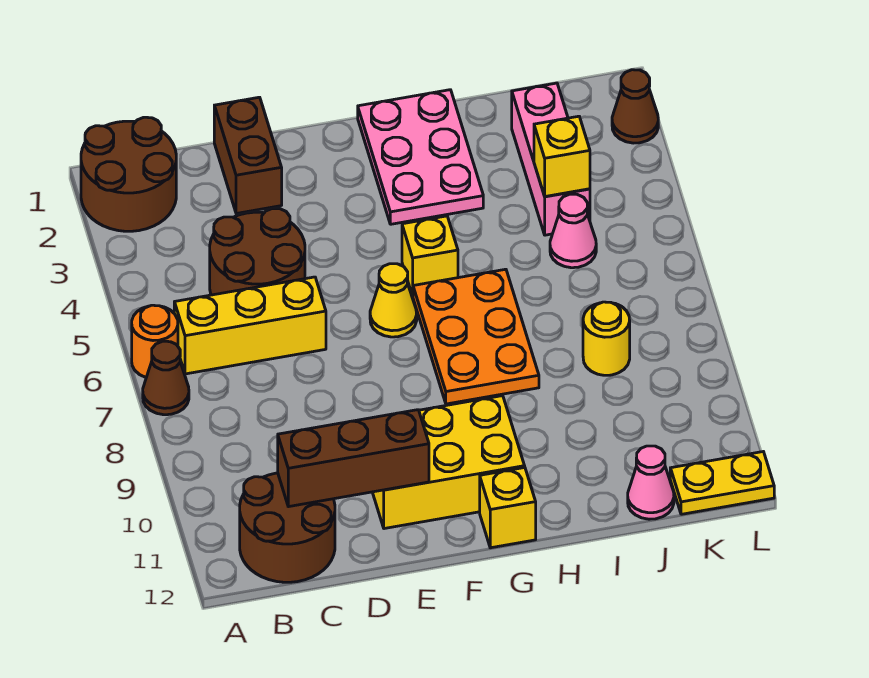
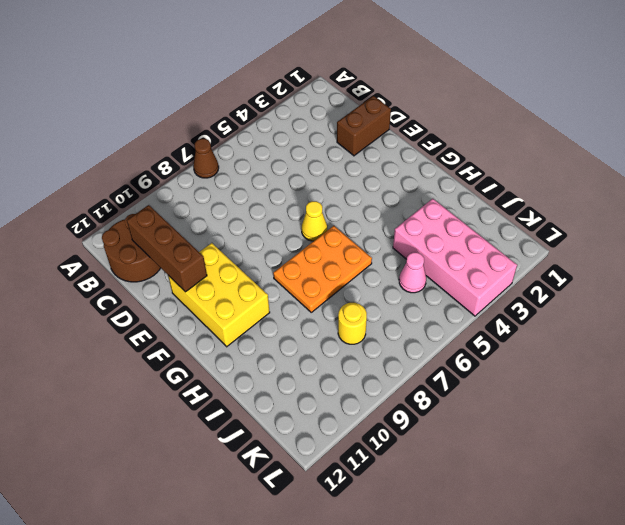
pink 2x4 brick [393,199,517,316] -> pink 1x3 brick [512,83,590,235]
none -> brown 2x2 round brick [81,117,176,231]
none -> orange 1x1 round brick [132,305,178,377]
none -> yellow 1x3 brick [174,277,326,374]

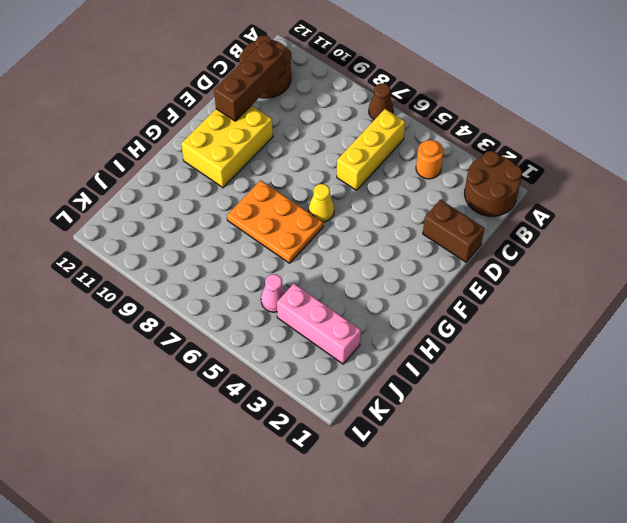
orange 1x1 round brick [416,140,444,179] -> orange 1x1 round brick moved to [132,305,178,377]
none -> brown 2x2 round brick [210,209,305,295]
none -> pink 2x3 plate [358,90,483,224]
none -> yellow 1x1 brick [402,216,458,296]

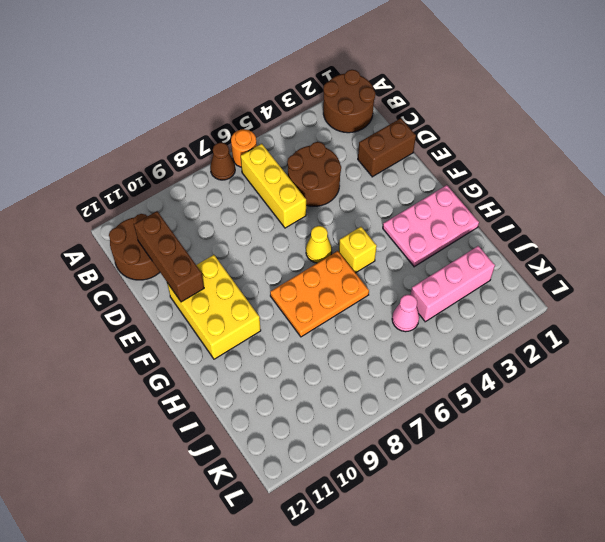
none -> yellow 1x1 brick [480,468,536,548]
none -> yellow 1x1 round brick [583,302,630,375]
none -> pink 1x1 cone [628,446,674,519]

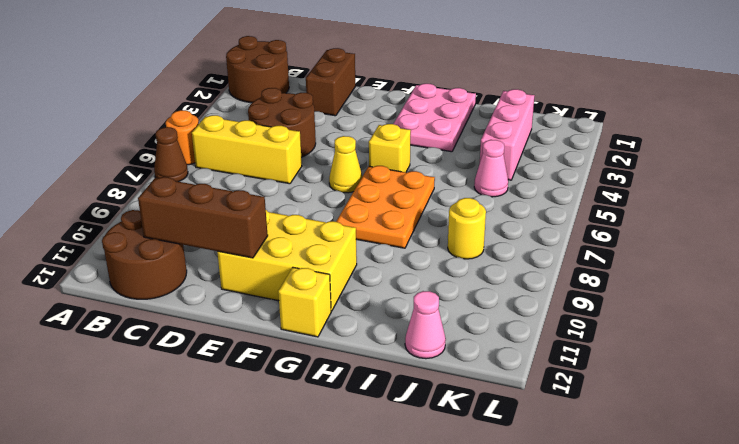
none -> yellow 1x2 plate [670,452,774,514]
none -> brown 1x1 cone [612,70,658,143]
none -> yellow 1x1 brick [534,116,590,197]

